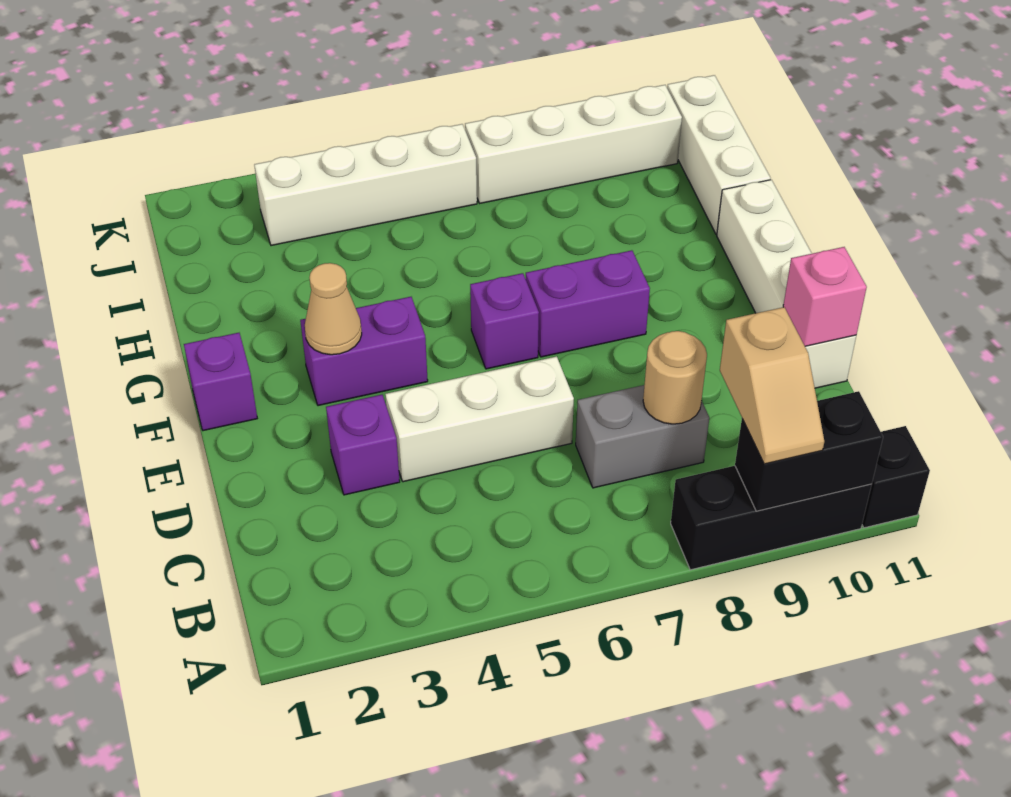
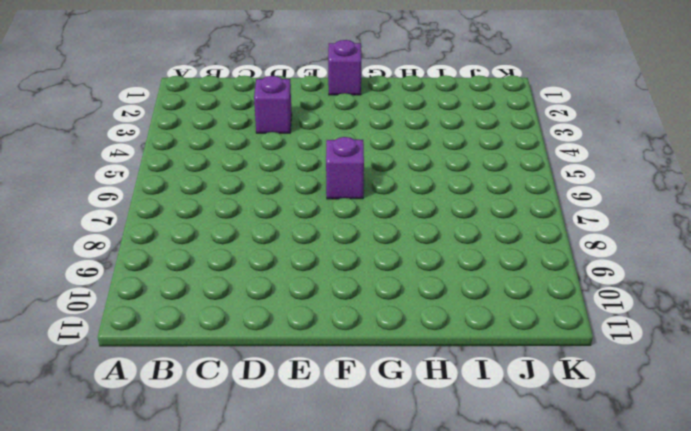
none -> black 1x3 brick [671,466,872,570]
none -> black 1x1 brick [862,426,930,528]
none -> grey 1x2 brick [576,385,709,488]

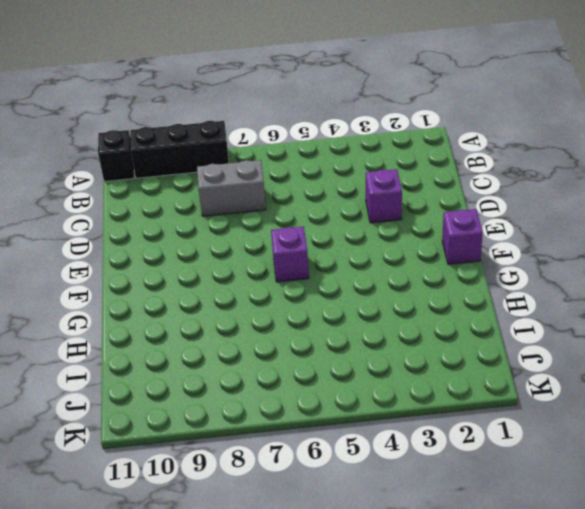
none -> white 1x3 brick [385,356,574,482]
none -> white 1x4 brick [717,180,856,388]
none -> purple 1x2 brick [300,297,428,406]

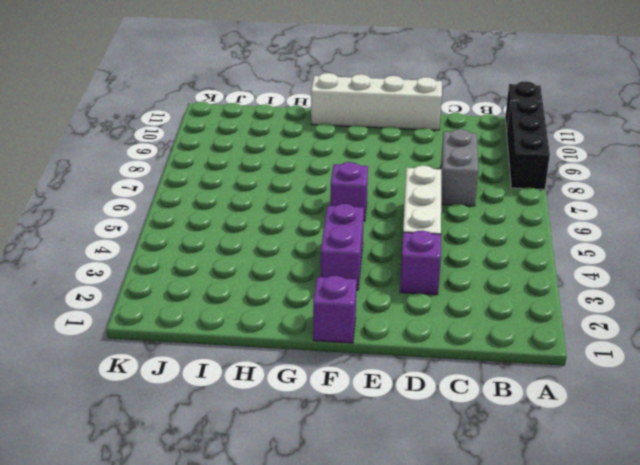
none -> purple 1x2 brick [526,250,650,357]
none -> white 1x3 brick [667,75,771,234]
none -> white 1x4 brick [254,124,477,246]

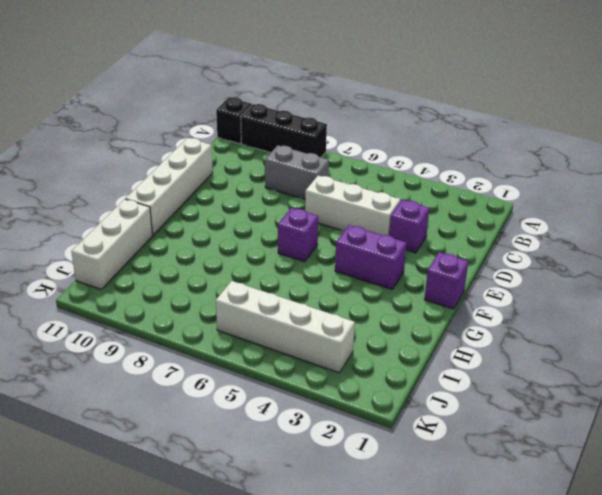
none -> purple 1x2 brick [526,250,650,357]
none -> white 1x4 brick [465,85,682,203]
none -> black 1x2 brick [735,391,883,511]

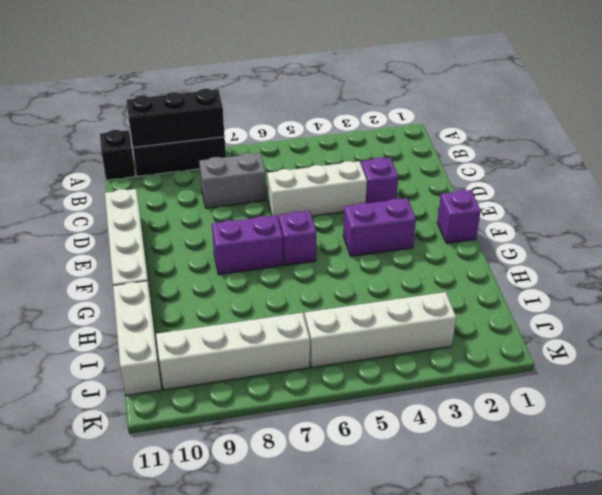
black 1x3 brick [126,89,225,147] -> black 1x2 brick [735,391,883,511]
none -> tan 1x1 round brick [643,331,707,424]
none -> pink 1x1 brick [783,247,867,346]
none -> tan 1x1 cone [305,263,362,355]

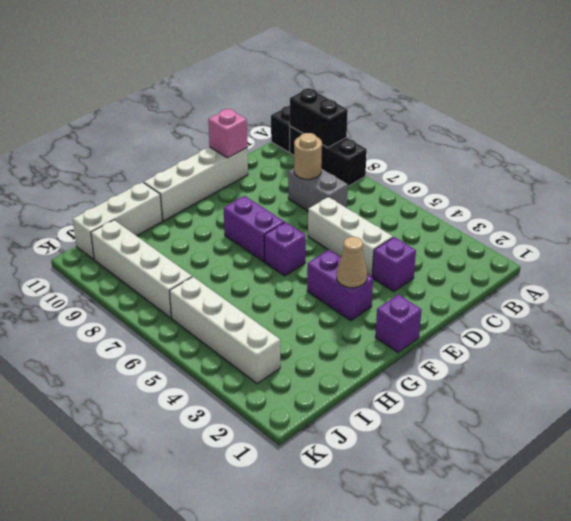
none -> tan 1x2 slope [720,307,824,464]

